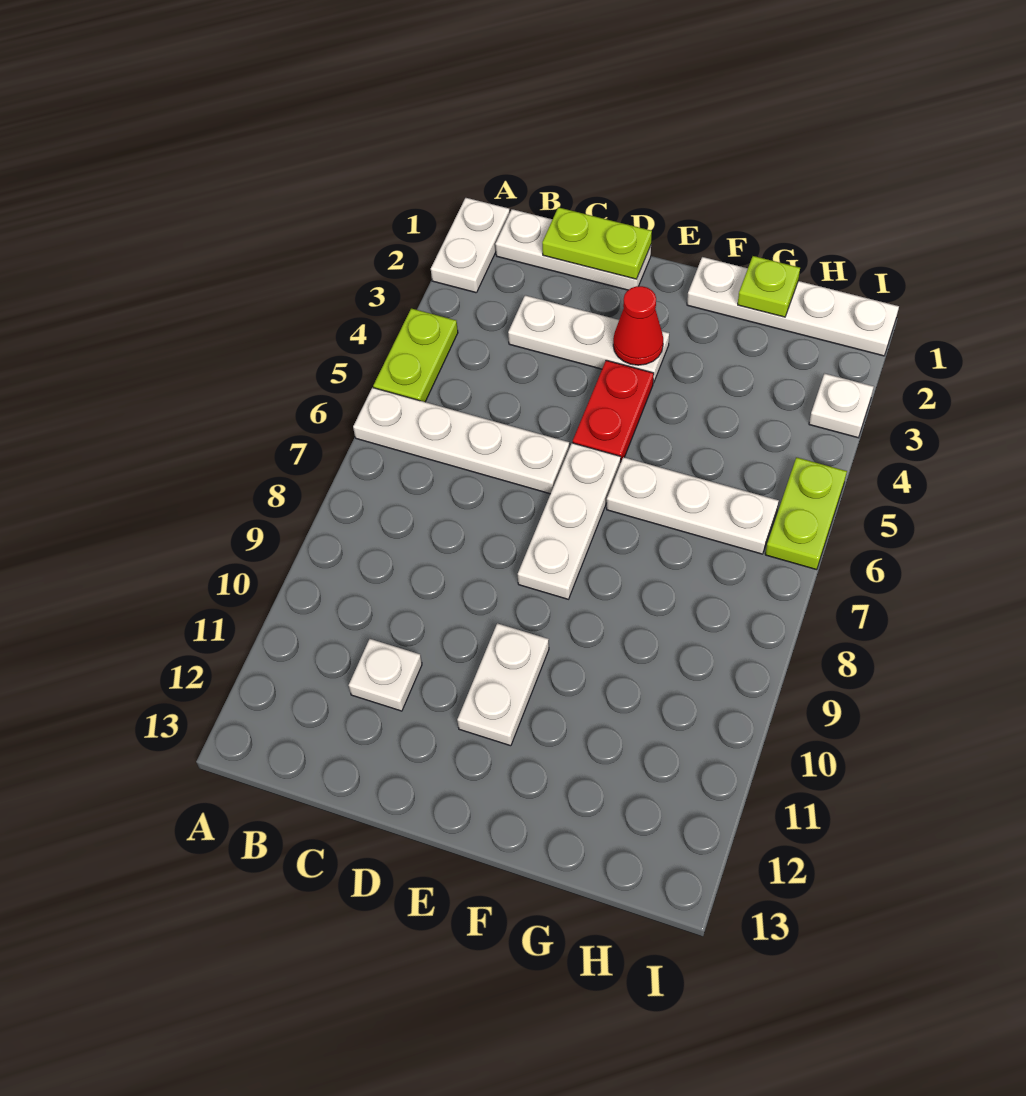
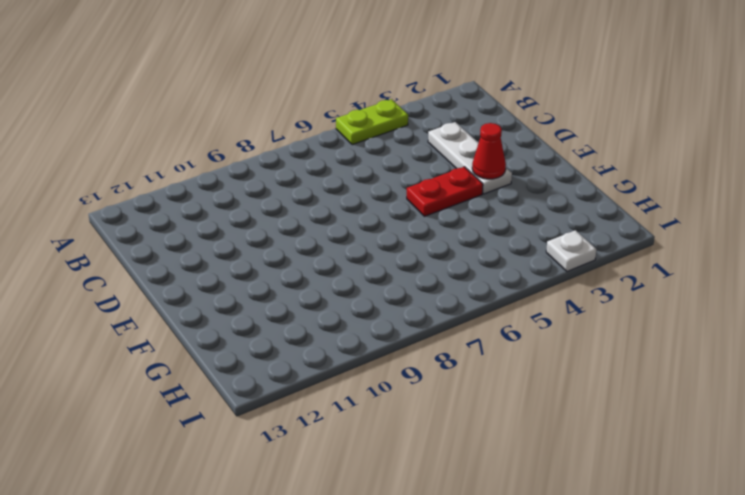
none -> white 1x2 plate [431,198,510,293]
none -> white 1x4 plate [353,388,569,494]
none -> white 1x3 plate [495,209,651,290]

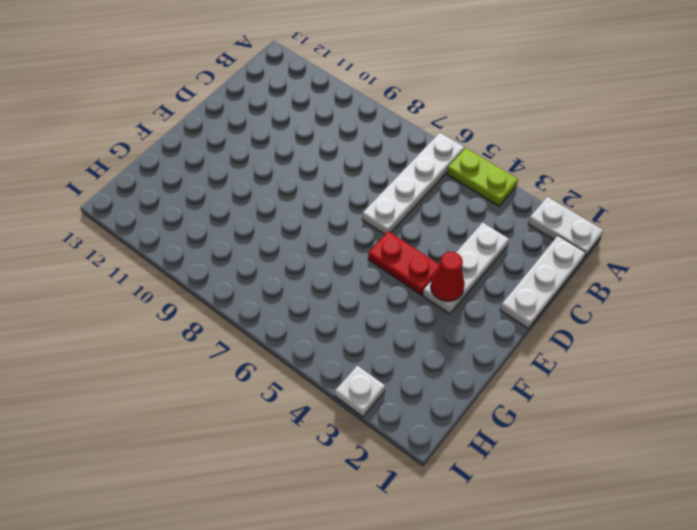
none -> white 1x1 plate [349,639,422,711]
none -> white 1x3 plate [518,443,621,599]
none -> white 1x2 plate [457,623,549,746]

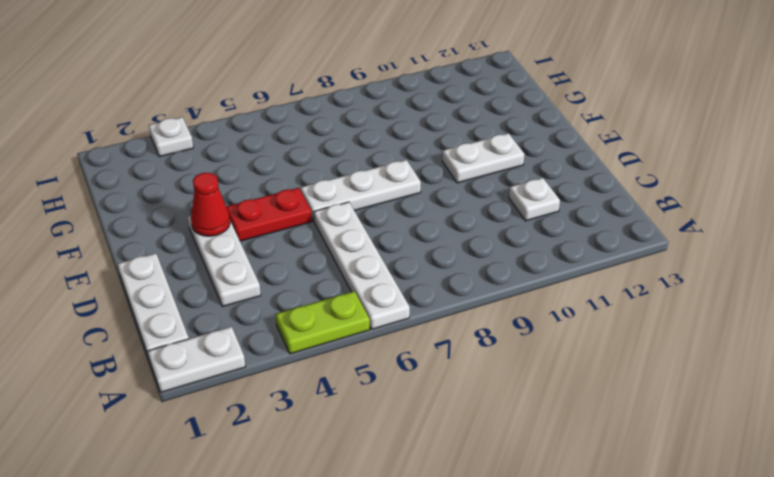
none -> white 1x4 plate [687,257,899,356]
none -> white 1x3 plate [607,457,779,554]
none -> lime 1x2 plate [765,457,847,570]

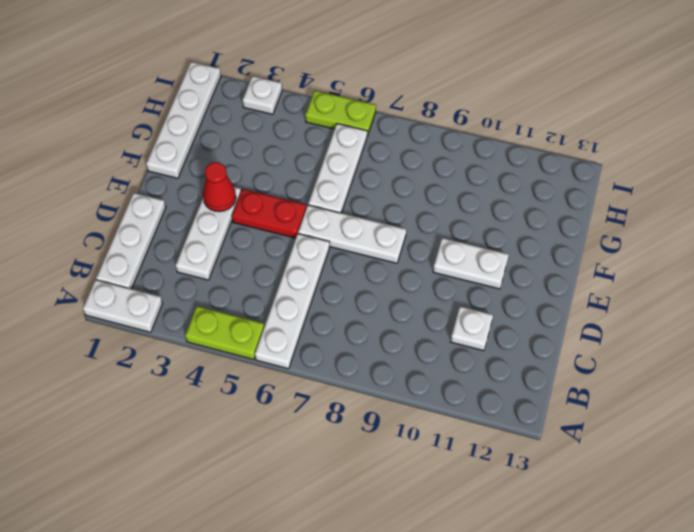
none -> lime 1x2 plate [542,207,652,279]
none -> lime 1x1 plate [738,256,800,317]

